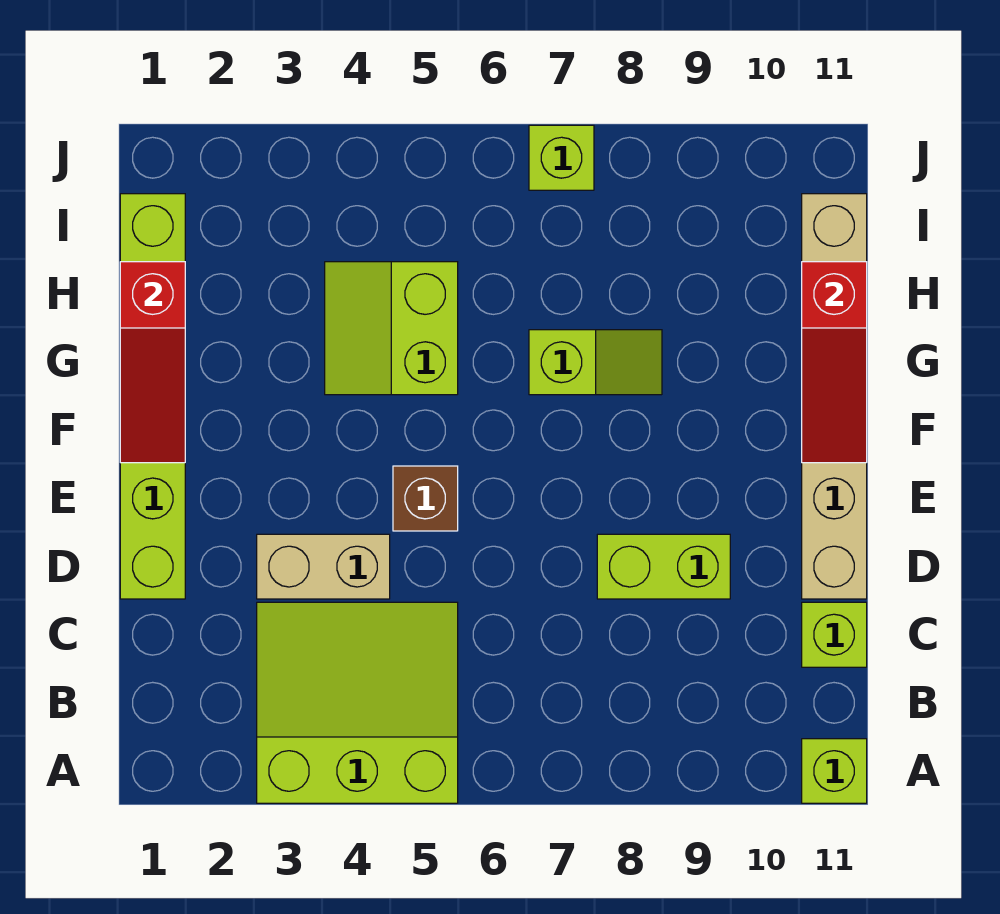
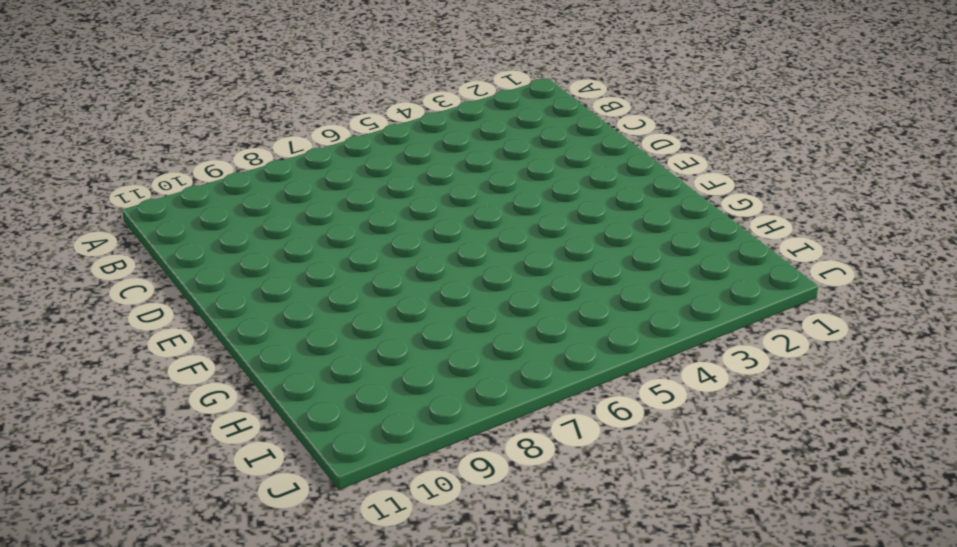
none -> lime 3x3 slope [257,602,458,803]
none -> lime 1x1 brick [802,739,867,803]
none -> lime 1x1 brick [802,602,867,667]

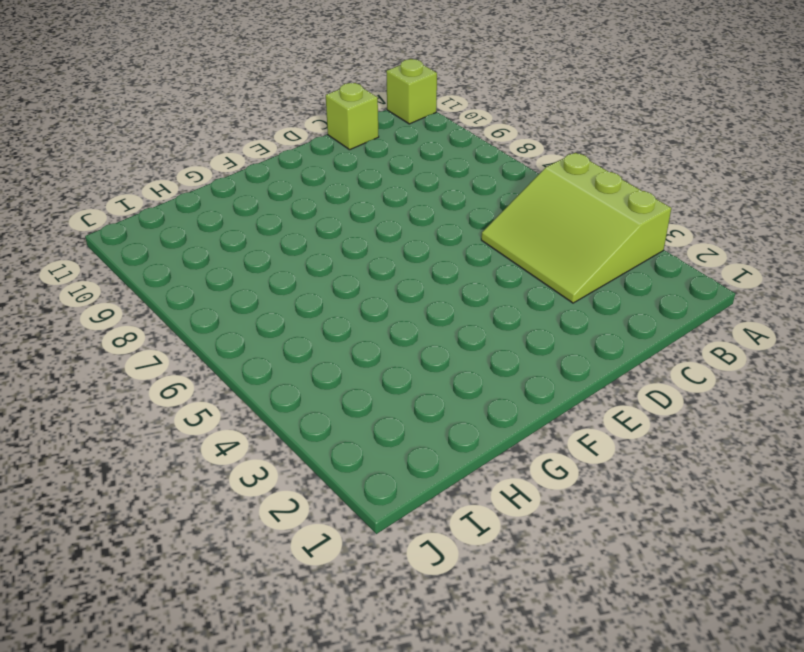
none -> lime 1x6 brick [120,194,185,599]
none -> tan 1x2 brick [257,534,390,599]
none -> lime 1x2 brick [597,534,730,599]

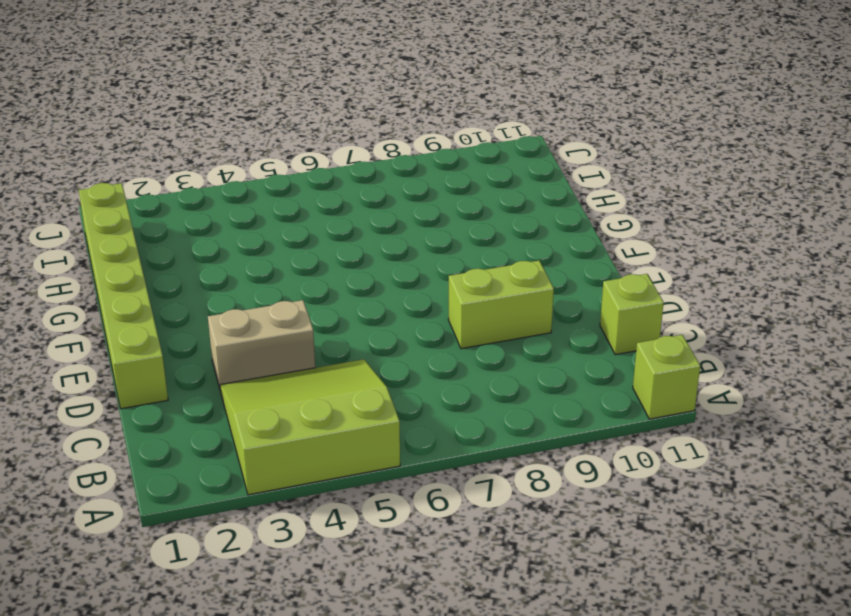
none -> tan 1x6 brick [802,194,867,599]
none -> brown 1x1 brick [393,466,458,531]
none -> lime 2x2 slope [325,262,458,395]

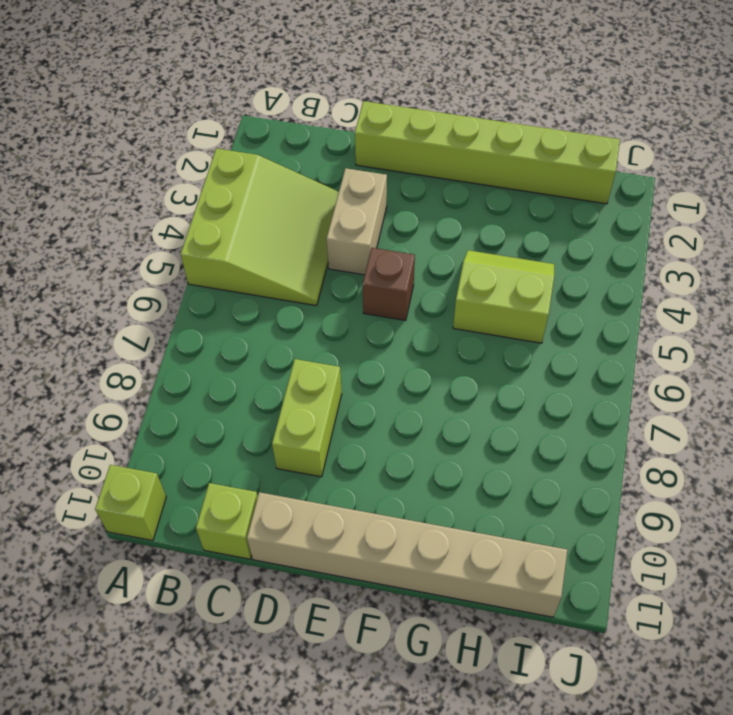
none -> lime 1x2 slope [529,330,662,395]
none -> lime 1x1 brick [529,125,594,190]
none -> red 1x3 slope [120,262,185,463]

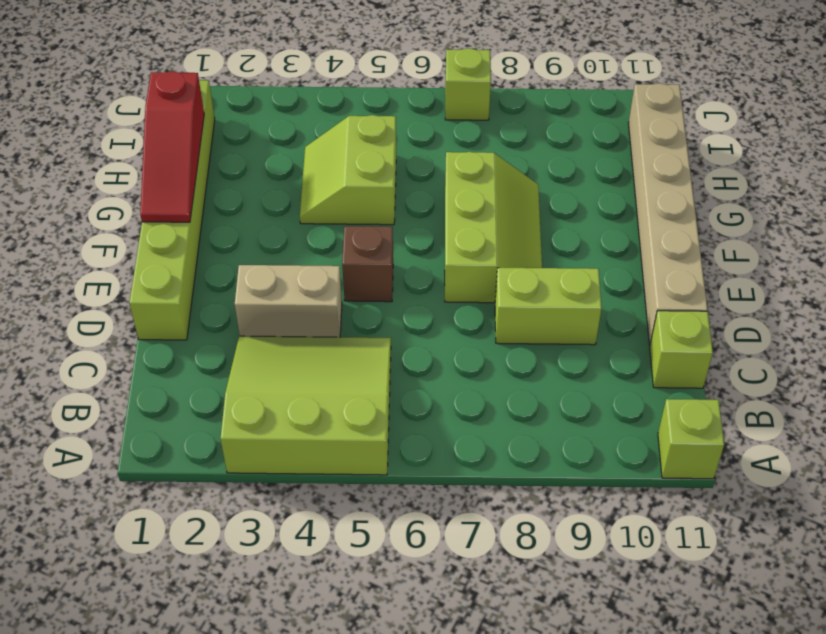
lime 2x3 slope [445,152,542,303] -> lime 1x2 slope [529,330,662,395]
none -> red 1x3 slope [802,262,867,463]

